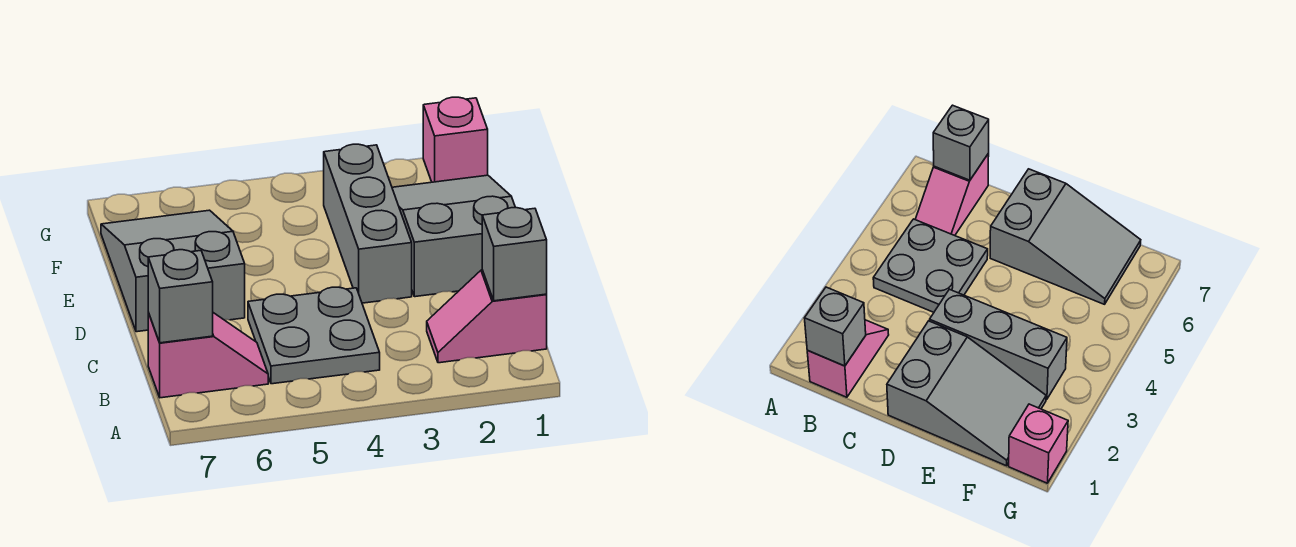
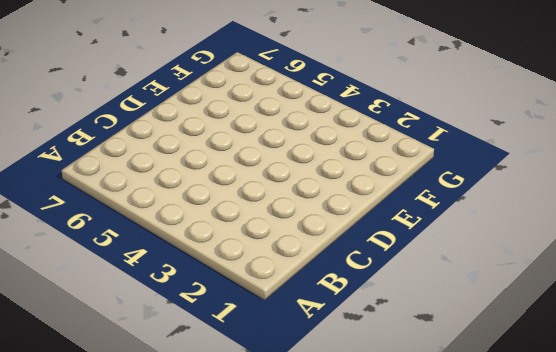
none -> pink 1x2 slope [427,270,547,363]
none -> grey 2x2 plate [248,287,380,384]

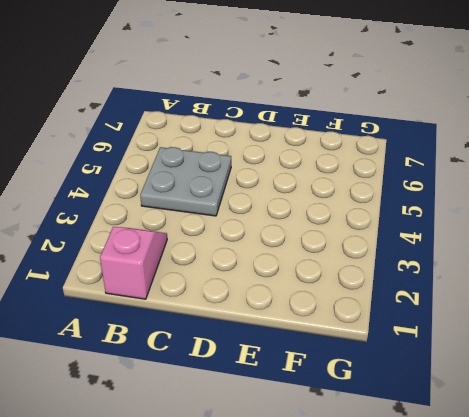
none -> pink 1x2 slope [148,313,268,398]
none -> grey 2x3 slope [392,175,515,297]

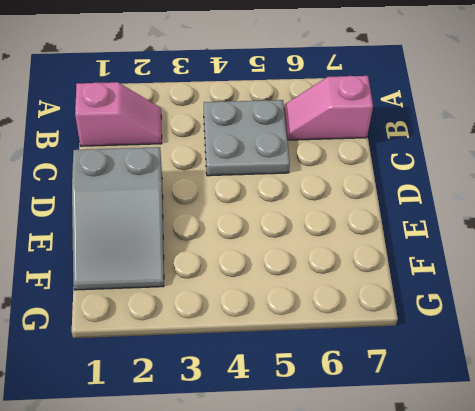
none -> grey 1x3 brick [324,144,412,303]
none -> grey 2x3 slope [101,210,245,332]

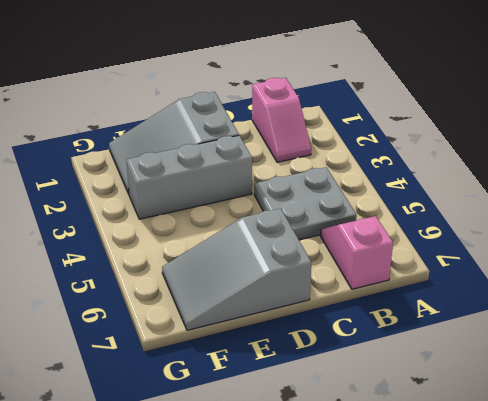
none -> pink 1x1 brick [423,97,488,182]
none -> grey 1x1 brick [482,208,547,301]

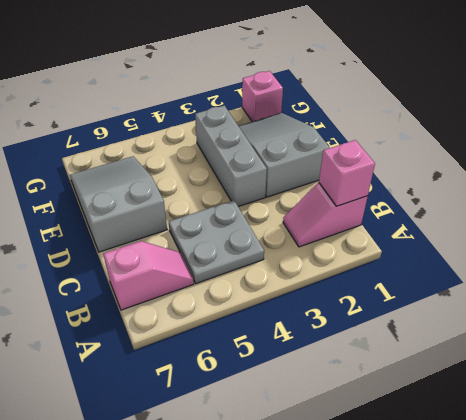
pink 1x1 brick [319,140,375,206] -> grey 1x1 brick [482,208,547,301]
none -> grey 1x1 brick [148,250,213,343]

